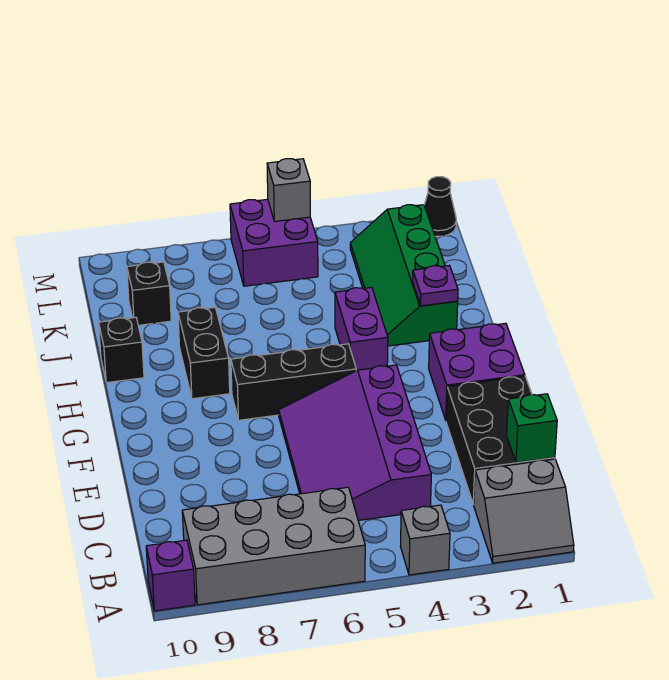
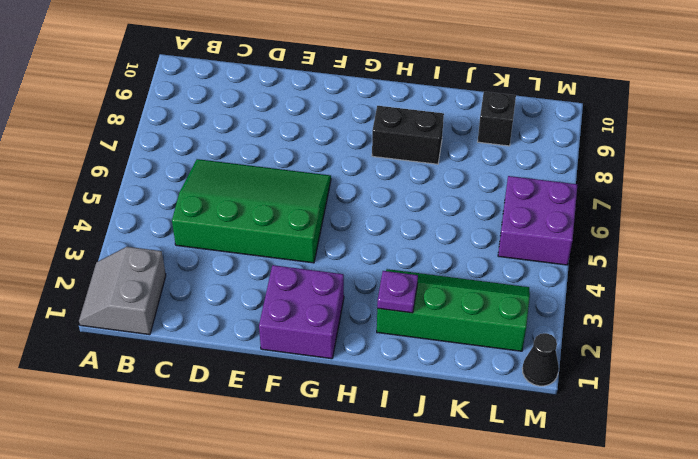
green 3x4 slope [172,159,331,263] -> purple 3x4 slope [279,365,431,520]
none -> grey 1x1 brick [400,505,450,575]
none -> grey 2x4 brick [182,487,365,605]
none -> purple 1x1 brick [146,540,195,611]

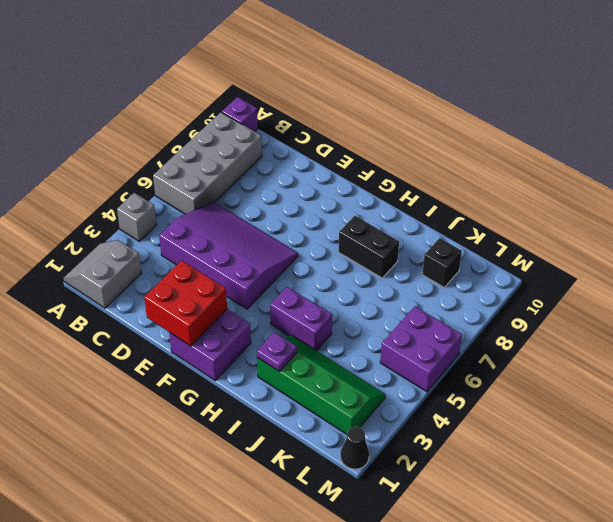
red 2x2 brick [144,260,227,346] -> none
none -> black 2x3 brick [446,376,555,504]
none -> black 1x3 brick [231,344,356,420]
none -> black 1x1 brick [99,317,144,383]

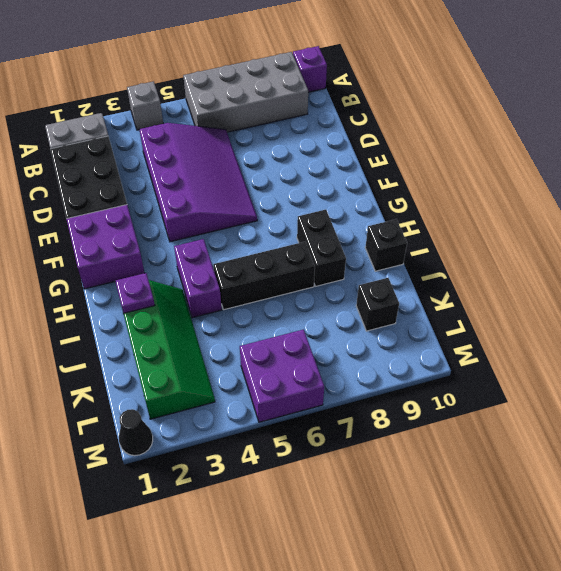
black 1x3 brick [214,242,315,310] -> black 1x3 brick moved to [231,344,356,420]
none -> green 1x1 brick [507,394,557,463]
none -> grey 1x1 brick [267,159,310,221]

